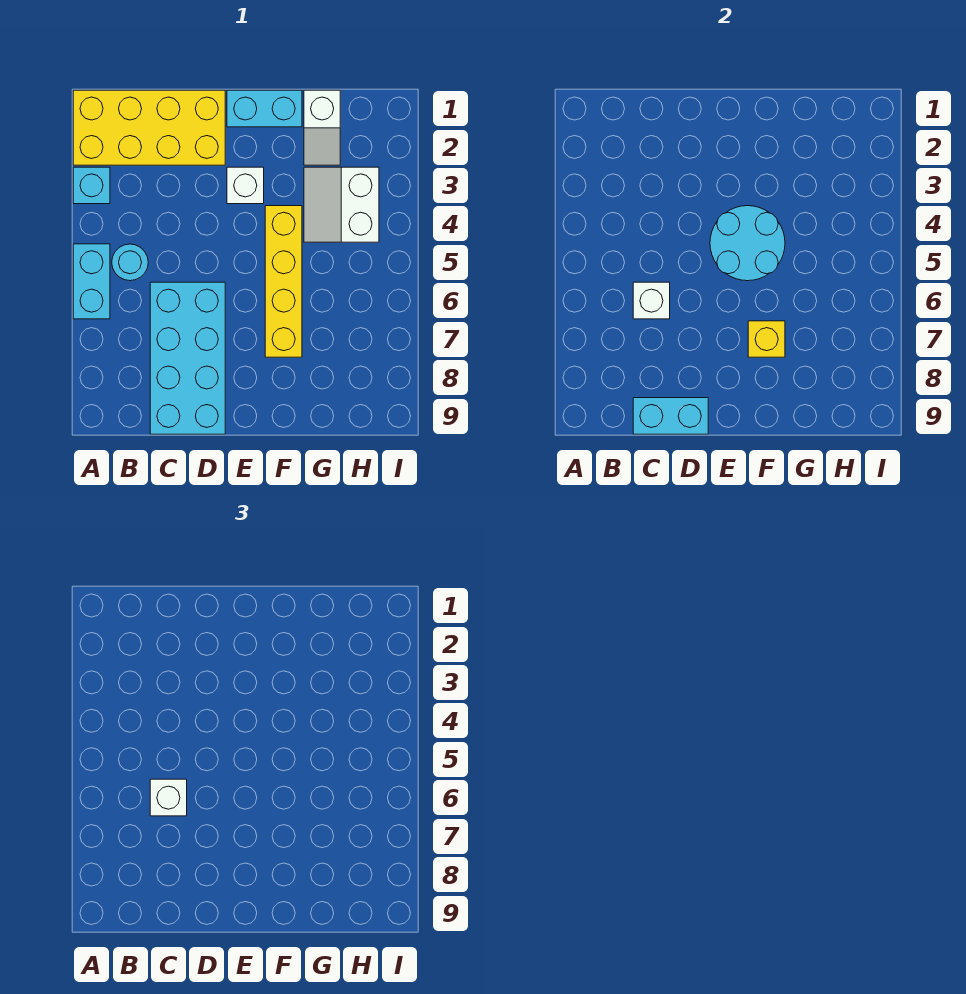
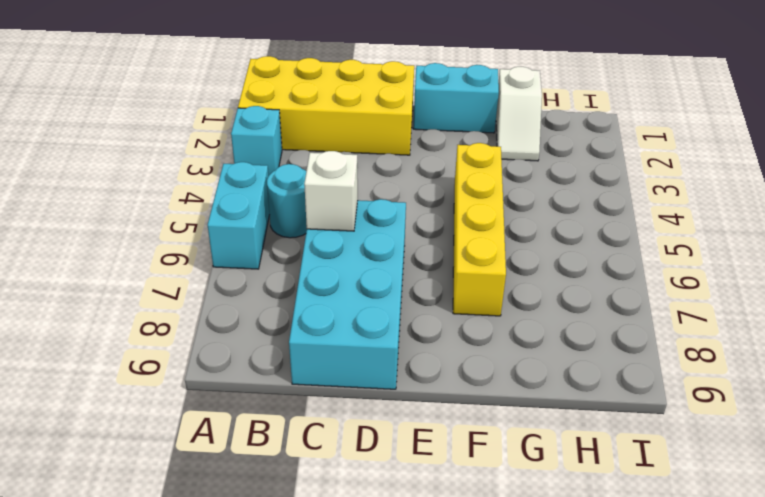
none -> white 1x1 brick [227,167,264,204]
none -> white 2x2 slope [304,167,379,242]
none -> cyan 1x2 brick [633,398,708,434]

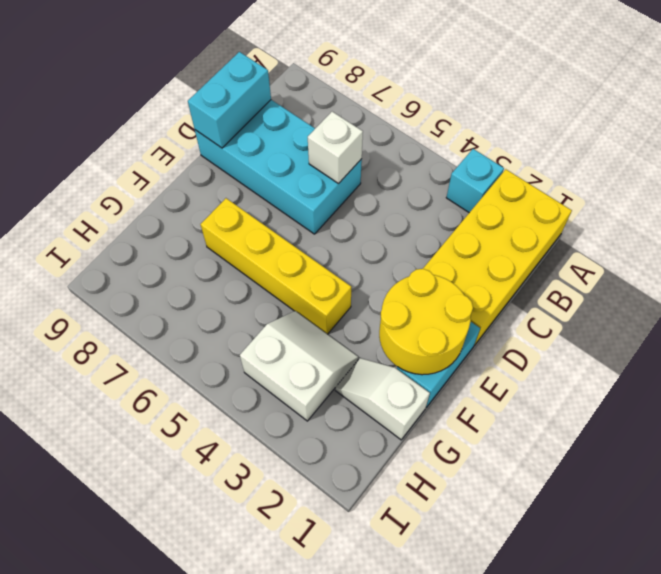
yellow 2x2 round brick [379,269,473,375] -> none
none -> cyan 1x2 brick [73,244,110,319]
none -> cyan 1x1 round brick [112,244,148,281]
none -> white 1x1 brick [227,167,264,204]

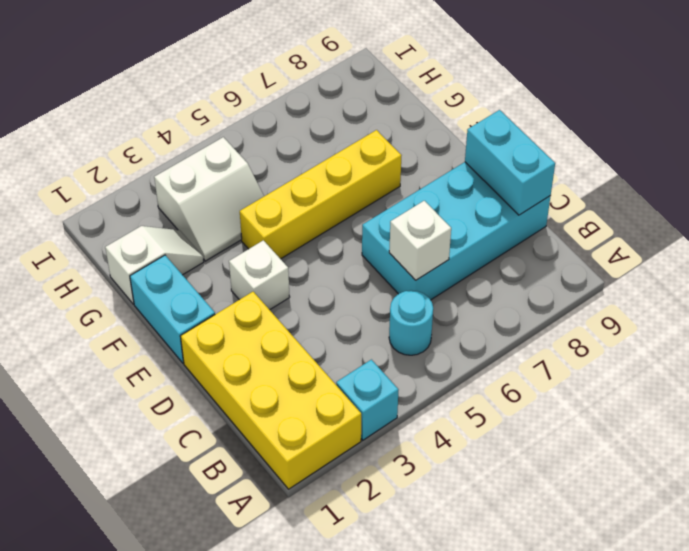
none -> cyan 1x2 brick [73,244,110,319]
none -> cyan 2x2 round brick [710,206,785,281]
none -> yellow 1x1 brick [748,321,785,357]

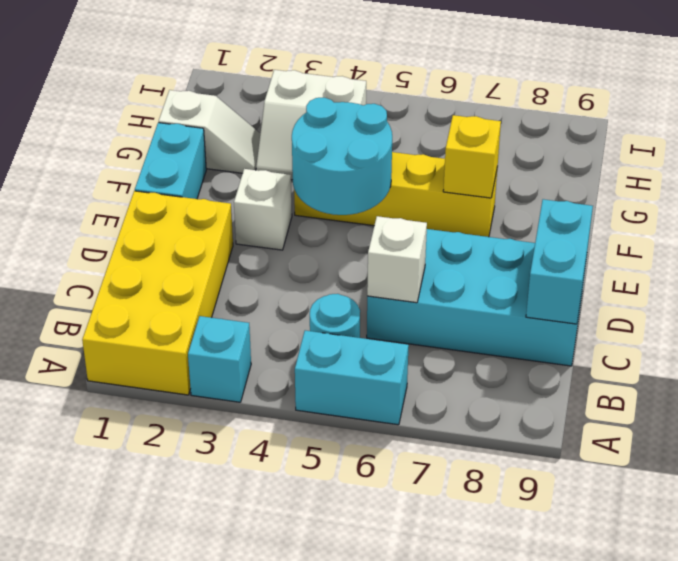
none -> white 1x1 brick [150,779,187,816]

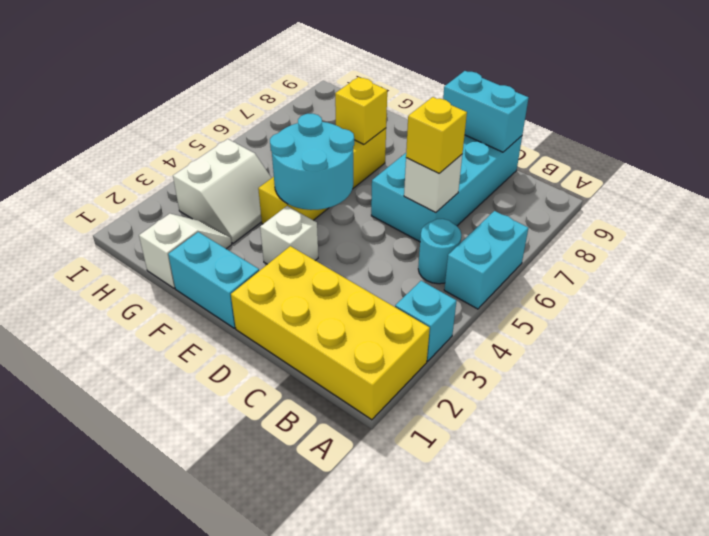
yellow 1x1 brick [406,97,467,173] -> white 1x1 brick [150,779,187,816]

